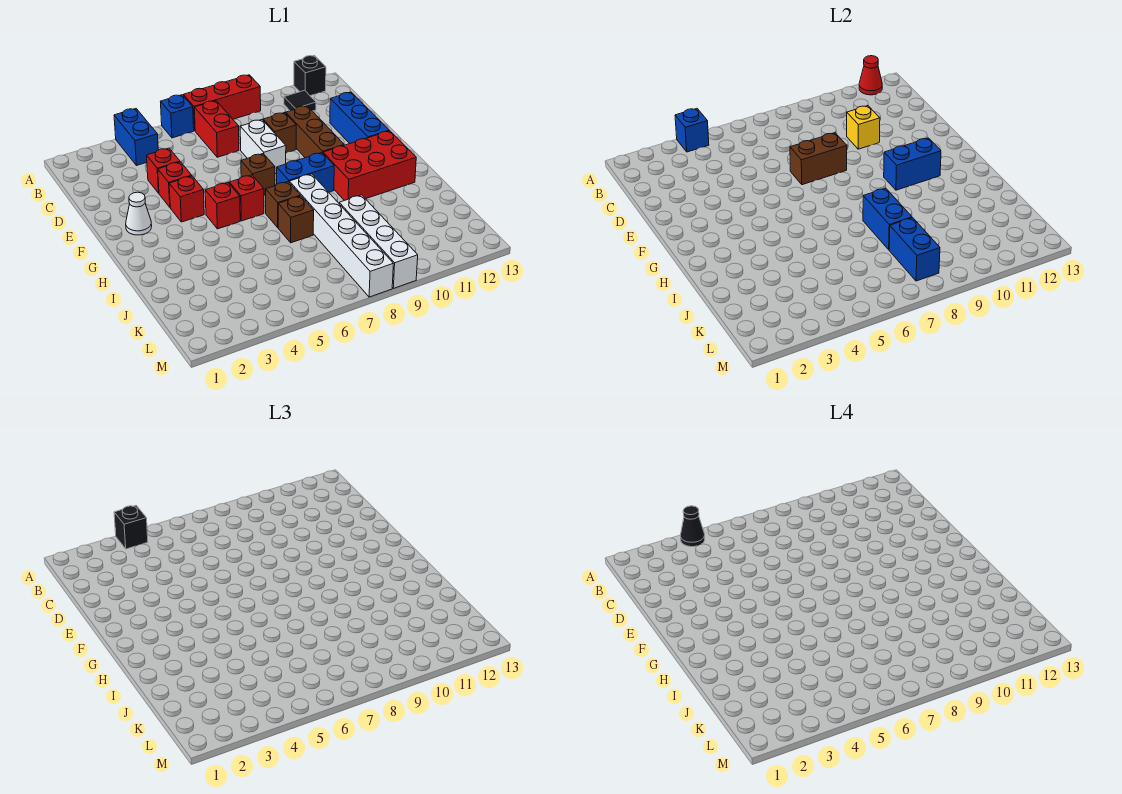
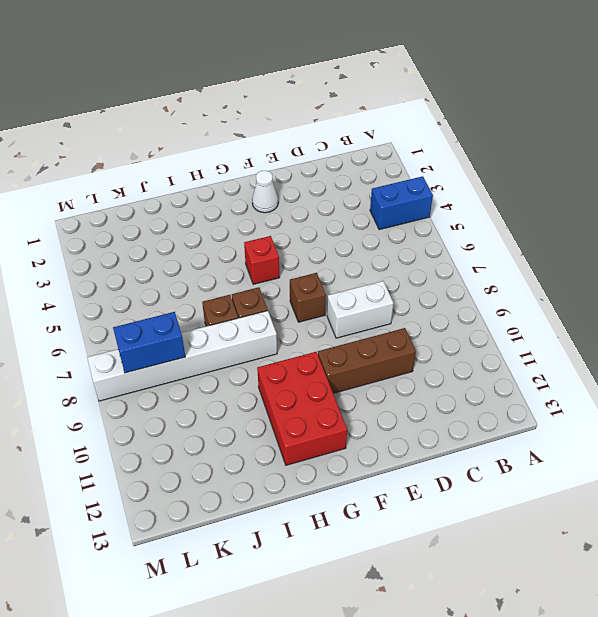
none -> blue 1x1 brick [161,95,194,138]
none -> red 1x3 brick [183,75,261,131]
none -> black 1x1 brick [294,56,326,96]
none -> red 1x2 brick [194,101,239,157]

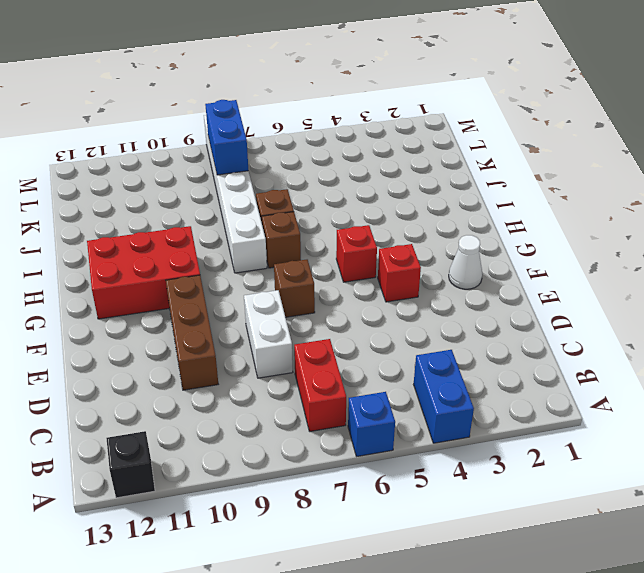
none -> red 1x3 brick [183,75,261,131]
none -> black 1x1 tile [284,90,316,111]
none -> red 1x1 brick [147,148,180,193]
none -> brown 1x1 brick [263,113,296,153]

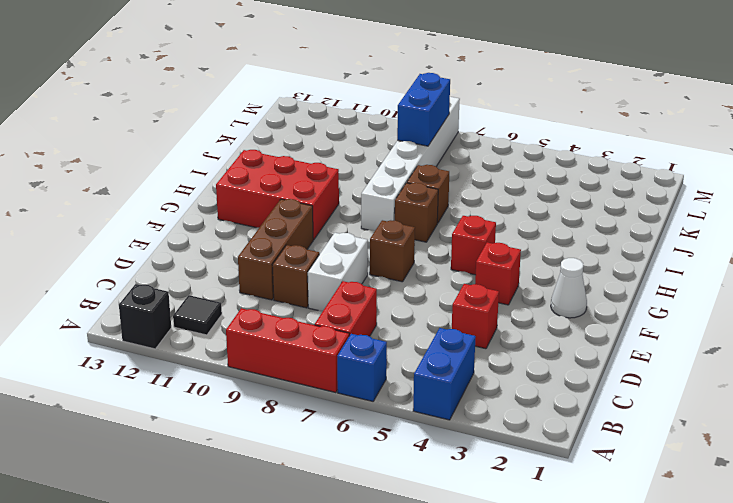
none -> blue 1x3 brick [330,92,389,143]
none -> red 1x1 brick [158,162,192,207]
none -> red 1x1 brick [229,175,264,221]
none -> blue 1x2 brick [277,153,334,192]

